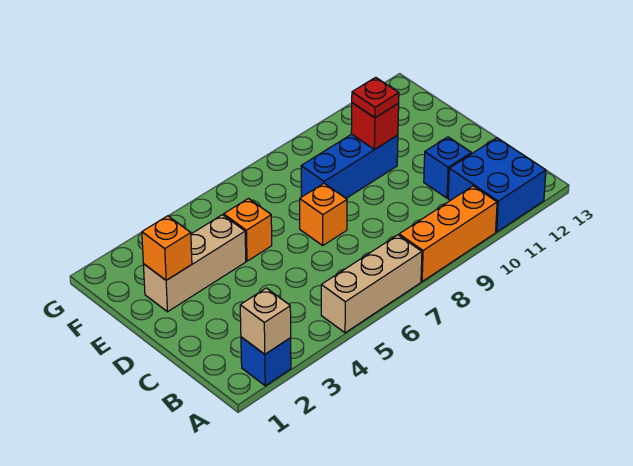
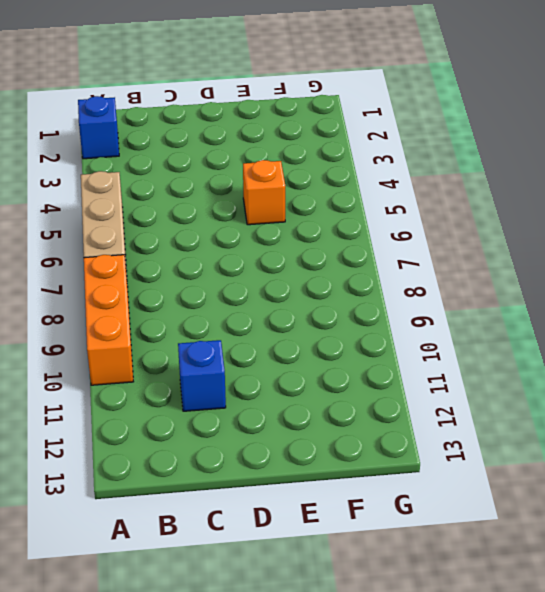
none -> blue 2x2 brick [448,138,546,232]
none -> orange 1x1 brick [300,183,347,245]
none -> tan 1x3 brick [143,215,246,312]

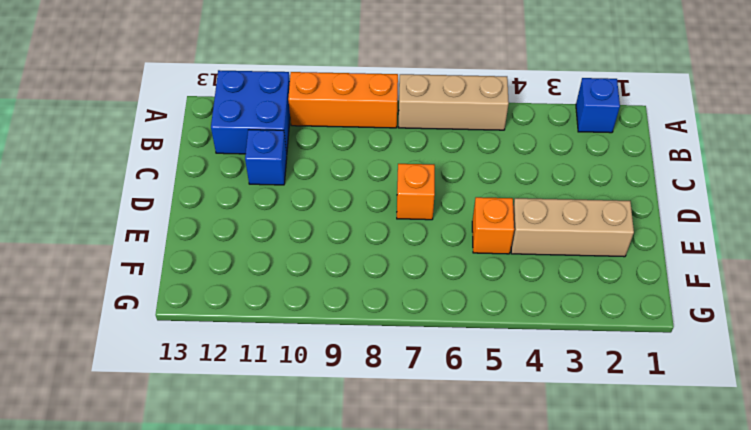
none -> blue 1x3 brick [301,134,398,198]
none -> tan 1x1 brick [240,288,291,354]
none -> orange 1x1 brick [142,216,192,280]

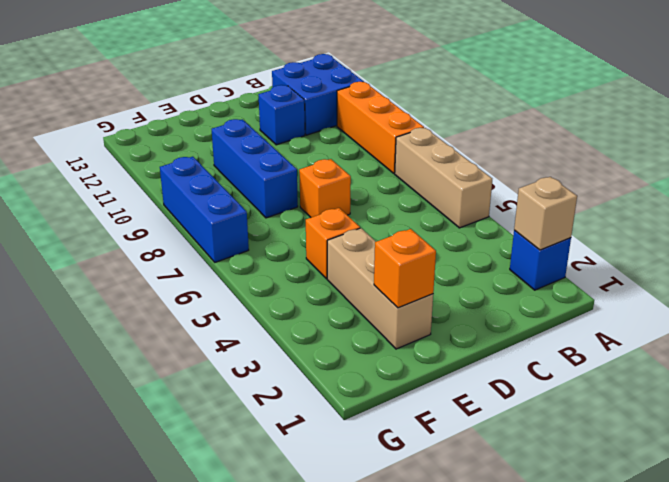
blue 1x3 brick [160,157,249,262] -> none
none -> red 1x1 brick [351,103,399,149]
none -> red 1x1 plate [352,77,399,118]

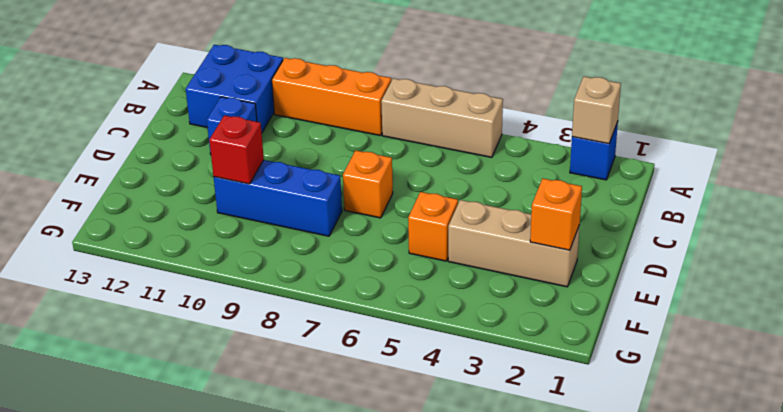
none -> red 1x1 plate [352,77,399,118]

